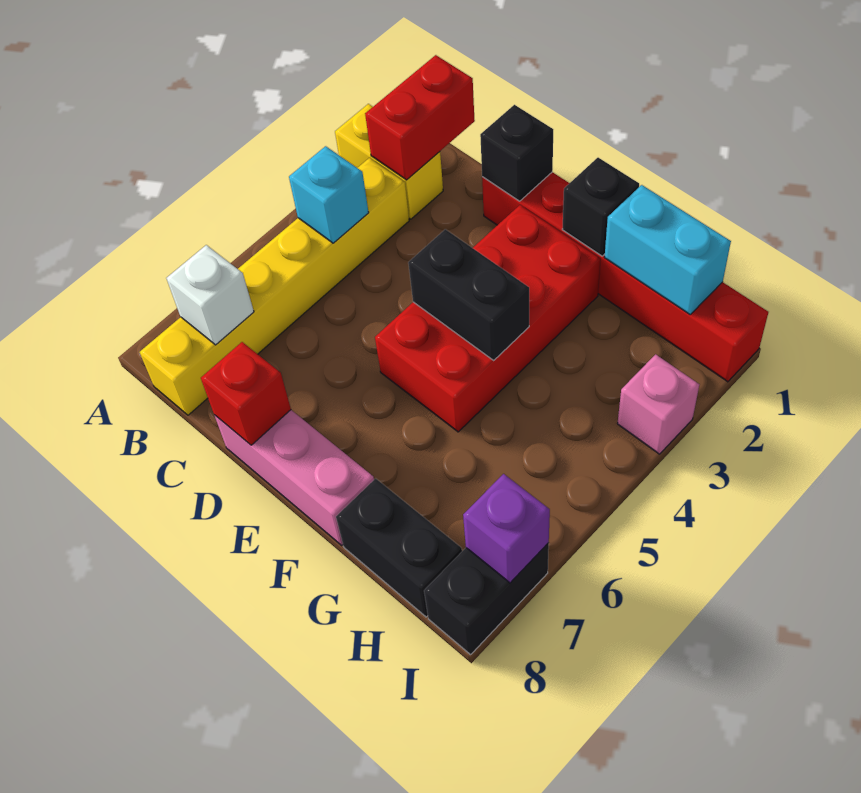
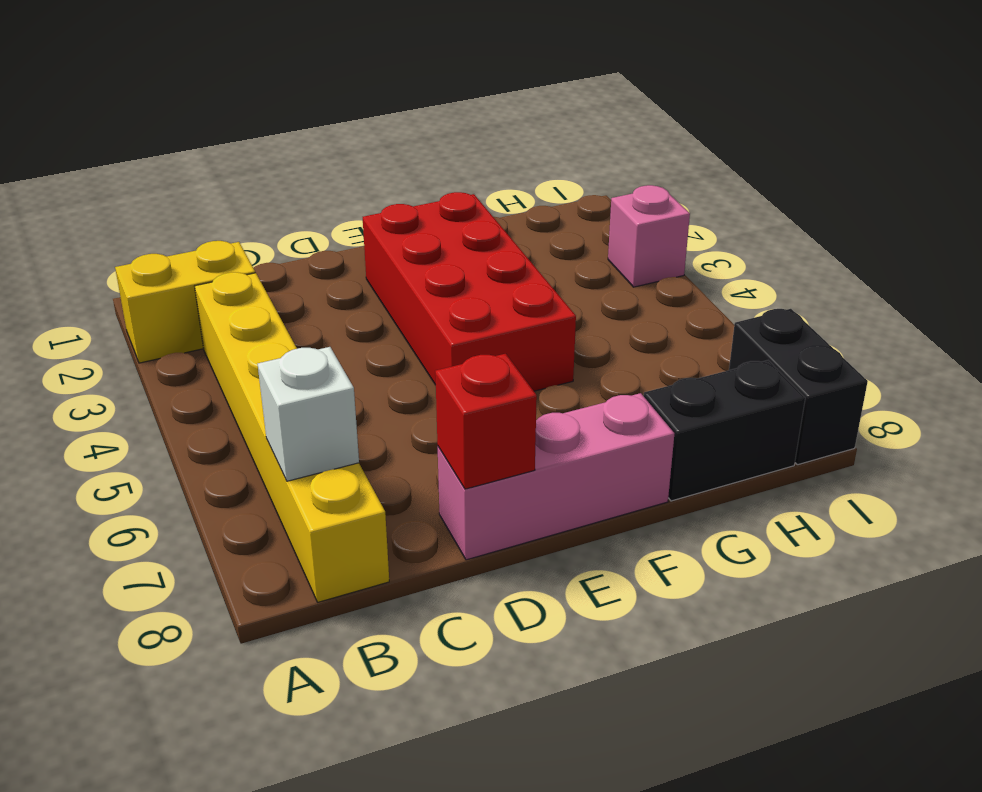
none -> red 1x6 brick [482,172,768,382]
none -> red 1x2 brick [365,55,475,180]
none -> cyan 1x1 brick [289,146,369,243]

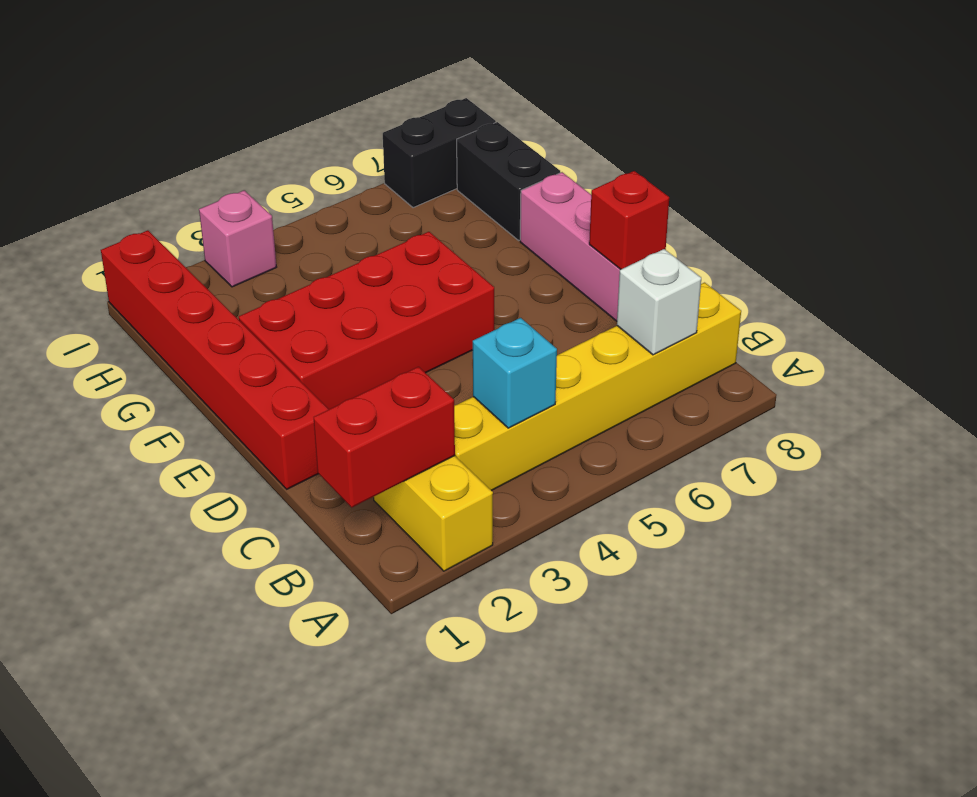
none -> black 1x1 brick [480,105,553,201]
none -> black 1x2 brick [408,229,529,360]
none -> black 1x1 brick [562,158,639,256]

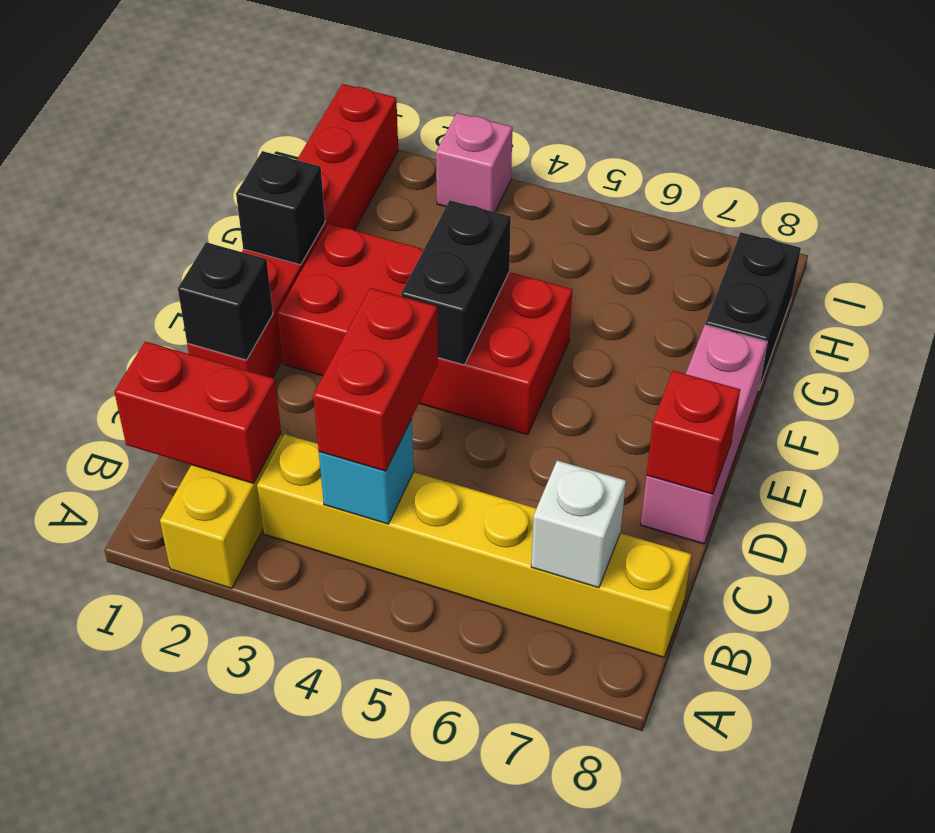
red 1x2 brick [313,288,438,471] -> none
none -> black 1x2 brick [424,543,549,655]
none -> cyan 1x2 brick [605,185,731,314]
none -> purple 1x1 brick [463,474,550,583]

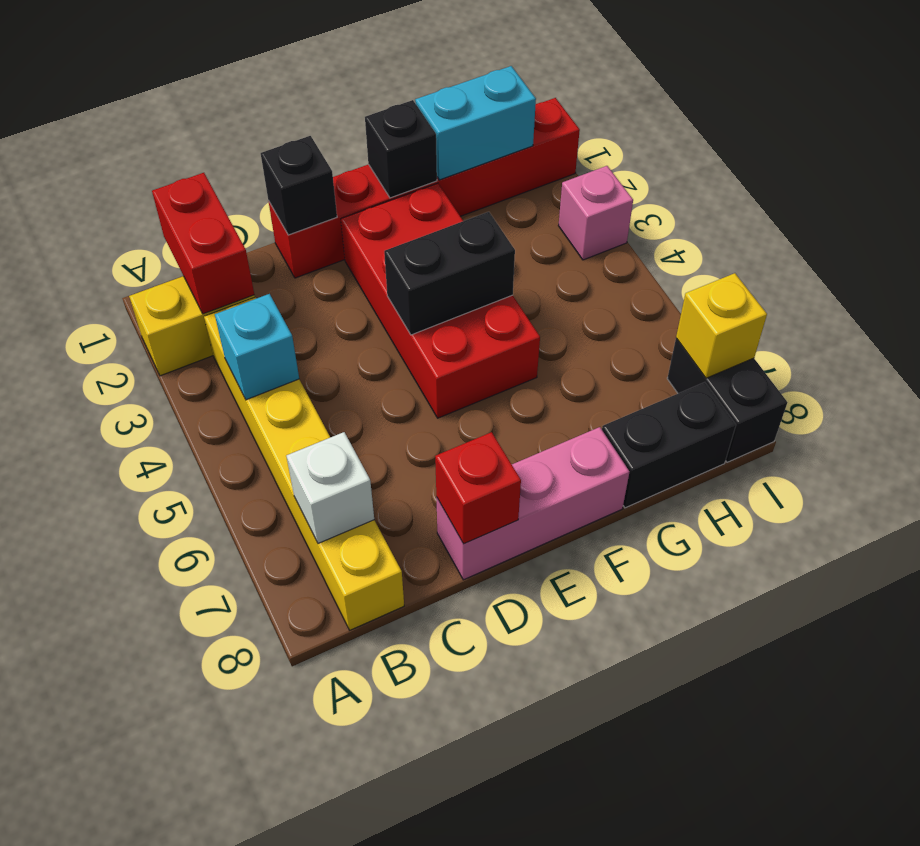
yellow 1x1 brick [676,273,767,378] -> purple 1x1 brick [463,474,550,583]

